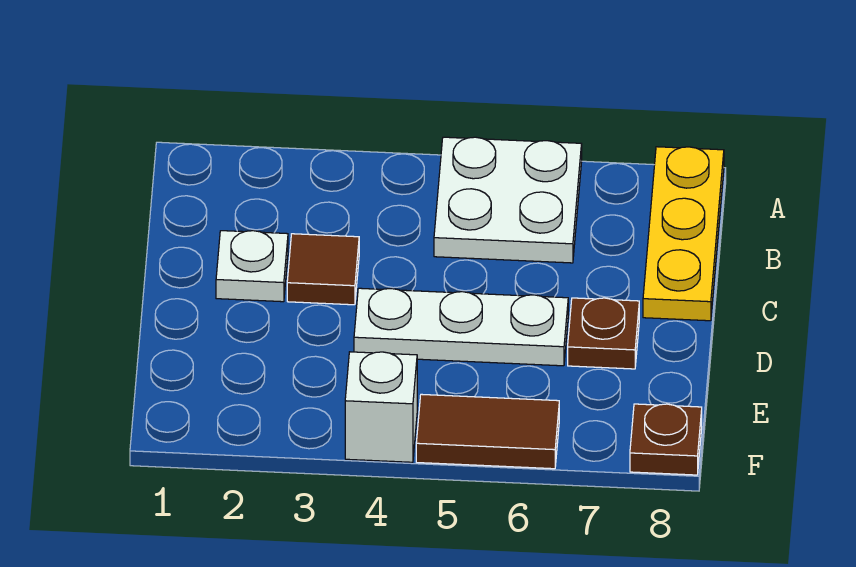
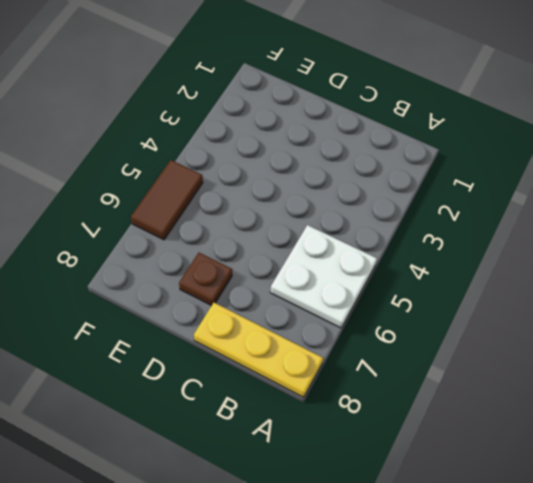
none -> white 1x1 plate [216,231,288,302]
none -> brown 1x1 tile [287,234,359,305]

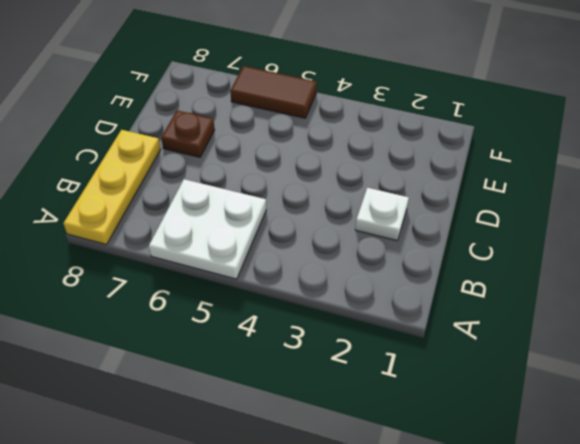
none -> brown 1x1 tile [287,234,359,305]
none -> white 1x3 plate [354,288,568,366]

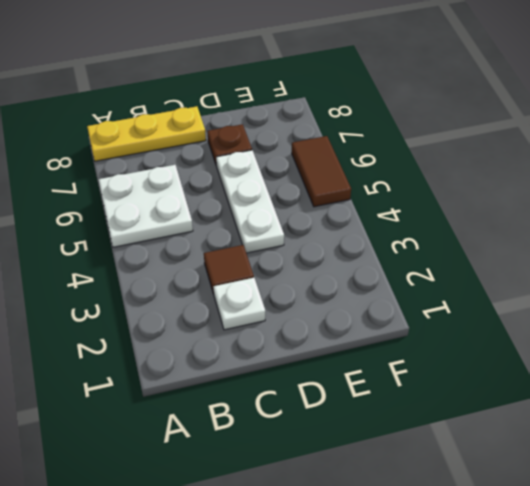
none -> white 1x1 brick [345,352,417,462]
none -> brown 1x1 plate [630,404,702,475]

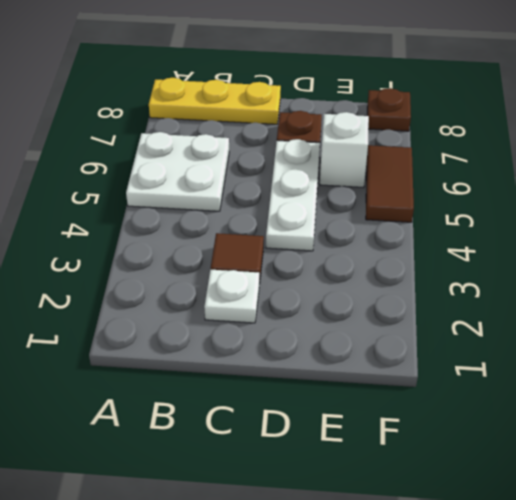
white 1x1 brick [320,112,369,188] -> white 1x1 brick moved to [345,352,417,462]

